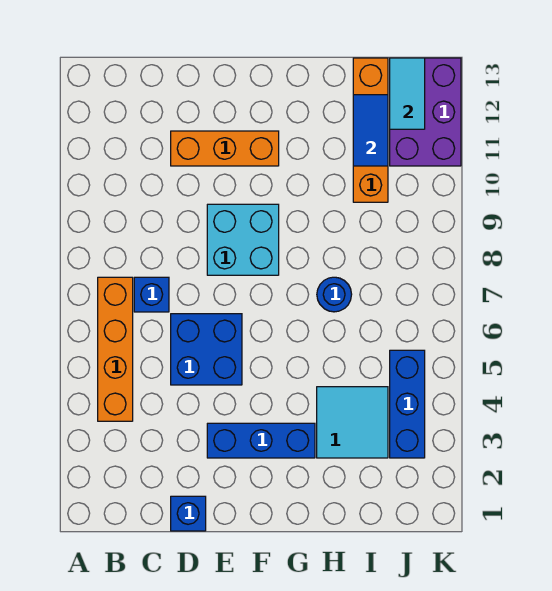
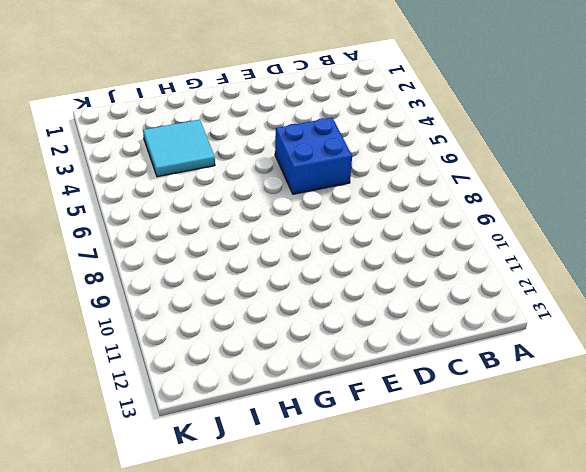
none -> orange 1x4 brick [98,277,133,421]
none -> blue 1x1 brick [134,277,169,312]
none -> blue 1x1 brick [171,496,206,531]

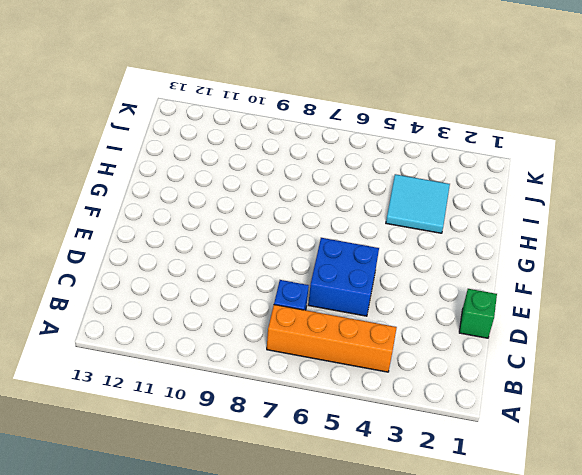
green 1x1 brick [459,289,497,338] -> blue 1x1 brick [171,496,206,531]
none -> orange 1x3 brick [171,131,279,166]
none -> blue 1x3 brick [207,423,315,458]
none -> cyan 2x2 brick [207,204,279,275]

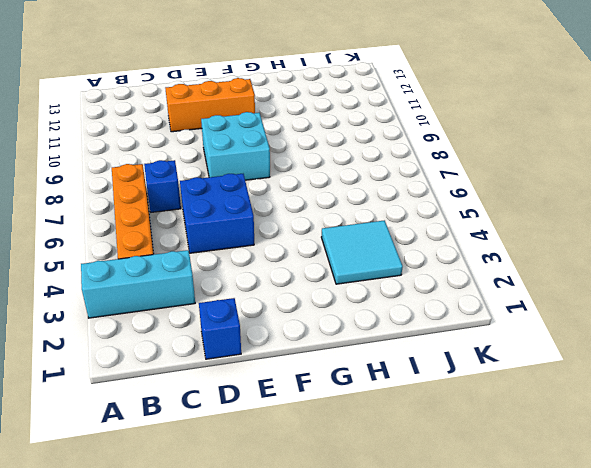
cyan 1x3 brick [81,250,195,318] -> none
none -> blue 1x3 brick [207,423,315,458]
none -> blue 1x1 round brick [317,277,352,312]
none -> orange 1x4 brick [353,58,388,202]

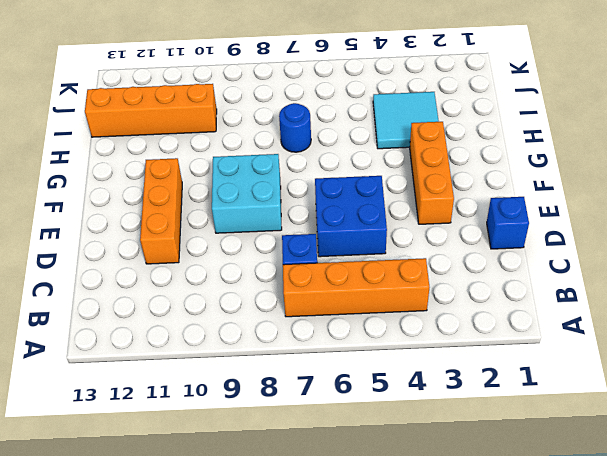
orange 1x3 brick [410,122,454,224] -> blue 1x3 brick [207,423,315,458]
none -> blue 1x3 brick [390,350,425,458]
none -> purple 2x3 brick [390,58,461,166]
none -> blue 1x2 tile [353,95,388,166]

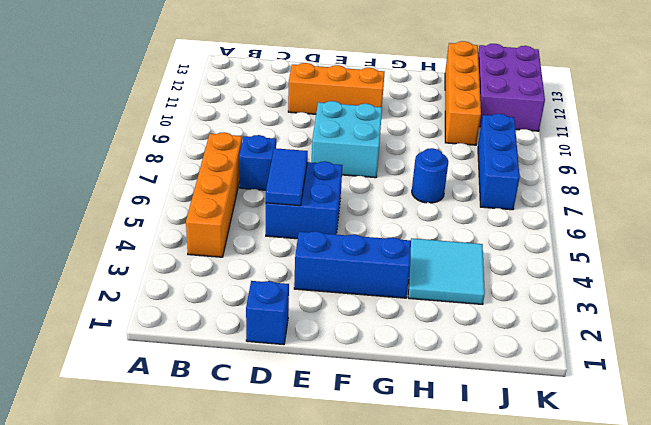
blue 1x2 tile [266,148,308,206] -> blue 1x2 tile moved to [353,95,388,166]
blue 1x3 brick [478,114,520,210] -> blue 1x3 brick moved to [390,350,425,458]
none -> cyan 1x2 tile [390,58,425,129]

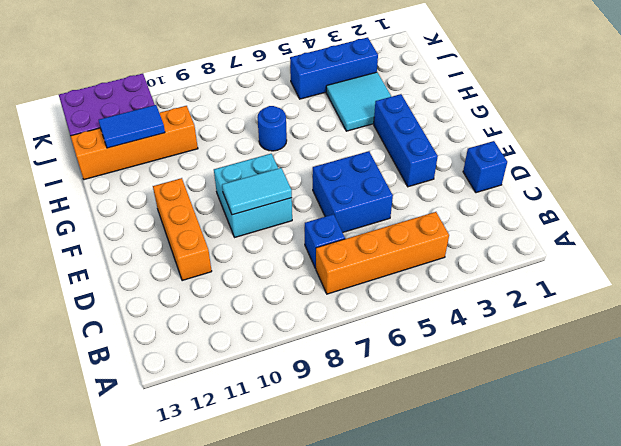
cyan 1x2 tile [222,168,292,215] -> cyan 1x2 tile moved to [390,58,425,129]

